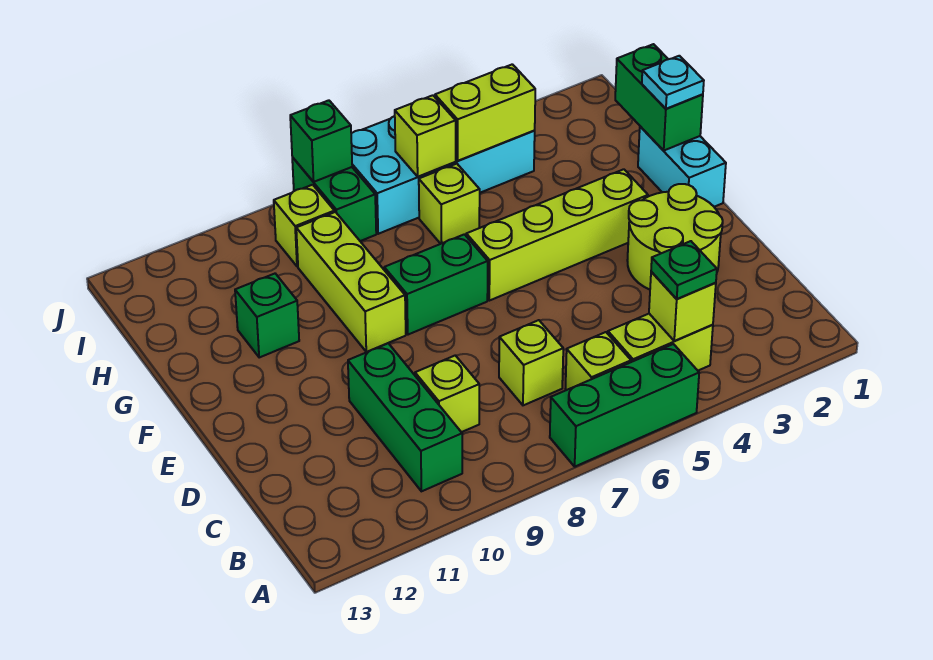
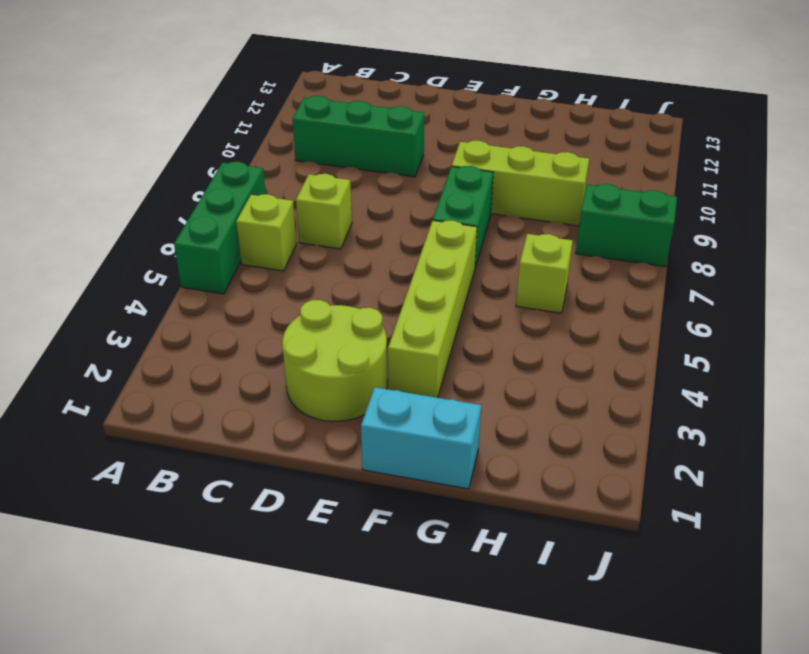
none -> lime 1x2 brick [608,314,713,371]
none -> lime 1x1 brick [415,355,479,432]
none -> green 1x1 brick [235,274,299,357]

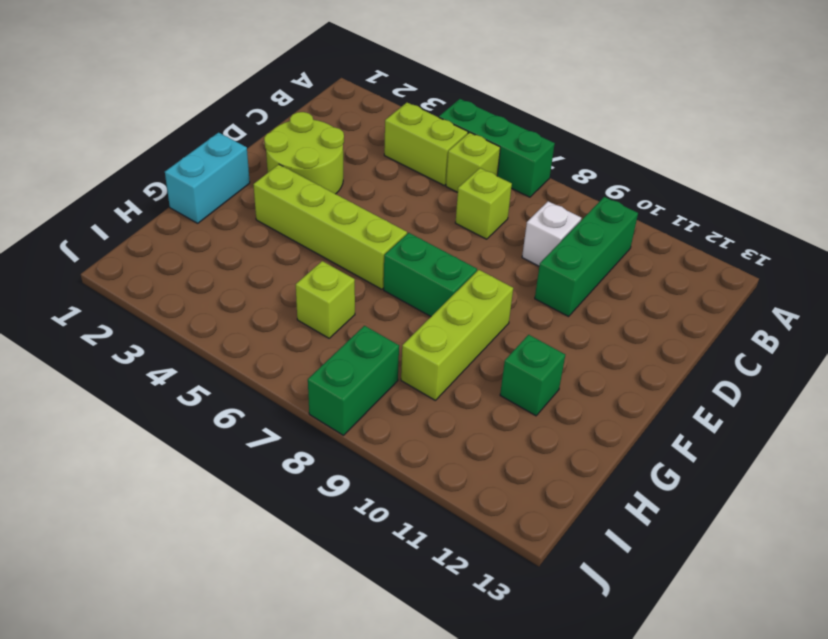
white 1x1 brick [522,201,581,266] -> lime 1x1 brick [415,355,479,432]
none -> cyan 2x4 brick [351,116,535,234]
none -> lime 1x1 brick [274,185,334,267]
none -> lime 1x1 brick [649,272,716,341]

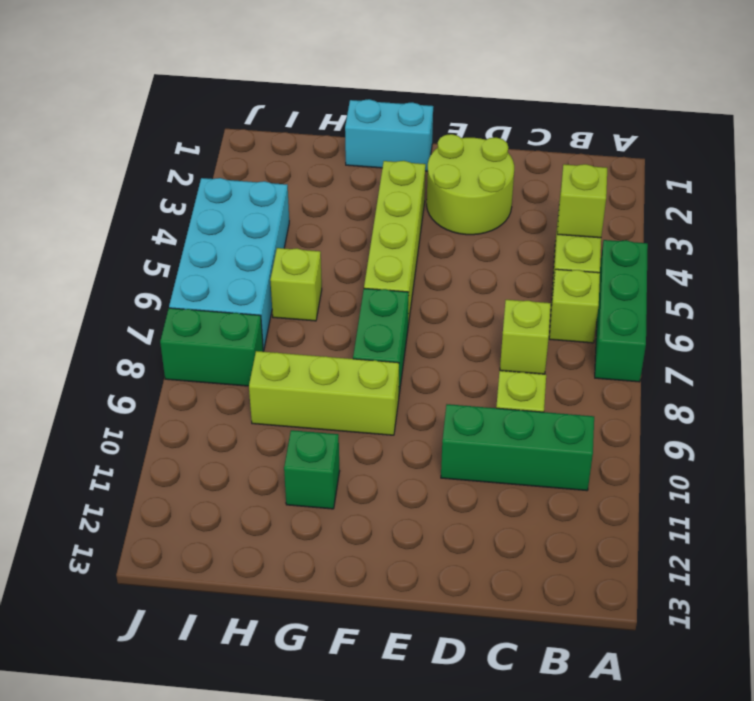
none -> lime 1x1 brick [274,185,334,267]
none -> green 1x2 brick [615,44,703,151]
none -> lime 1x2 brick [435,64,535,161]

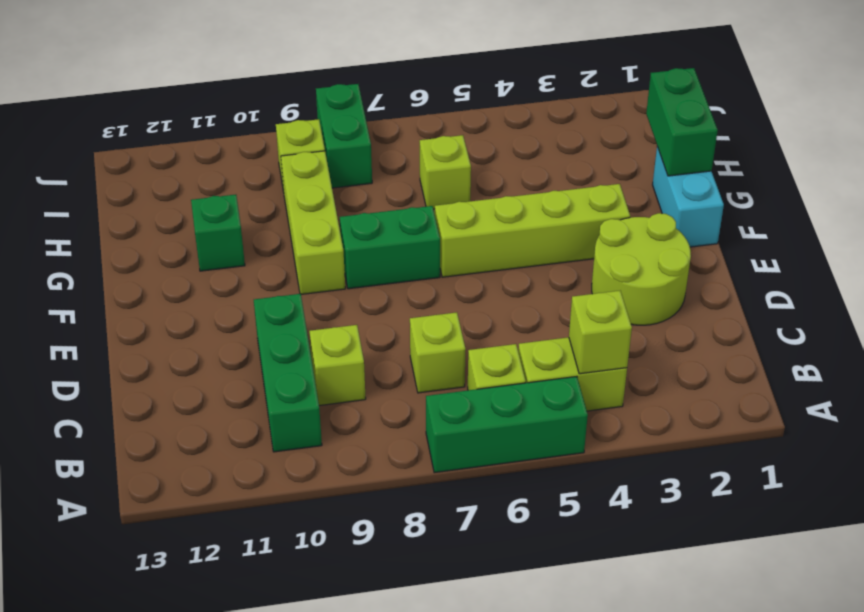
none -> cyan 2x4 brick [351,116,535,234]
none -> lime 1x2 brick [435,64,535,161]
none -> lime 1x1 brick [395,95,456,177]

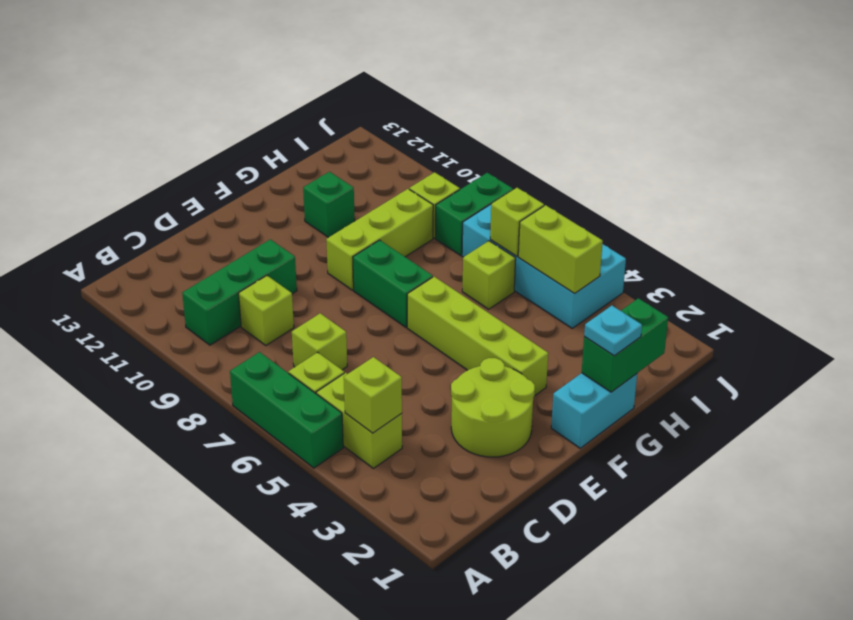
none -> green 1x1 brick [290,100,352,182]
none -> green 1x1 plate [651,241,717,299]

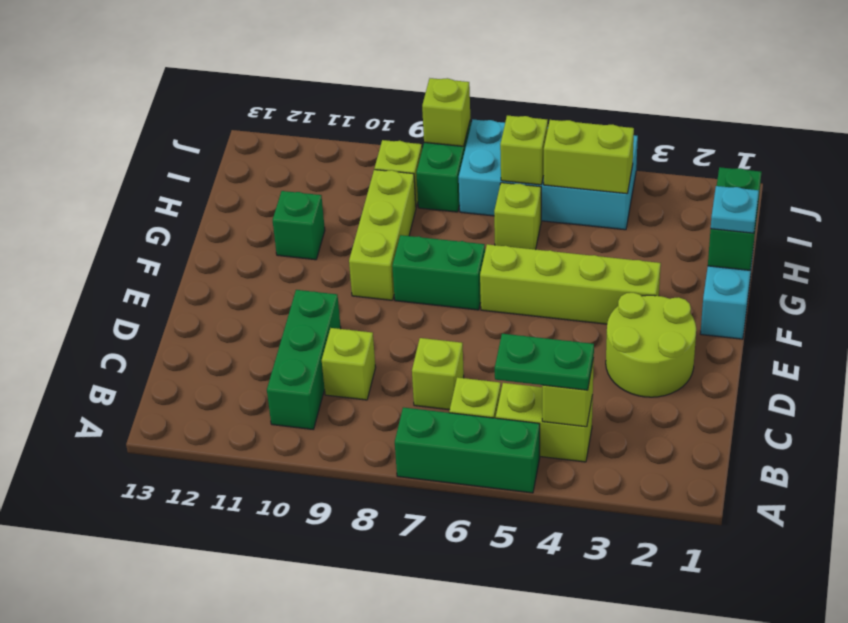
green 1x2 plate [495,334,594,390] -> green 1x1 plate [651,241,717,299]
lime 1x1 brick [422,78,470,146] -> green 1x1 brick [290,100,352,182]

